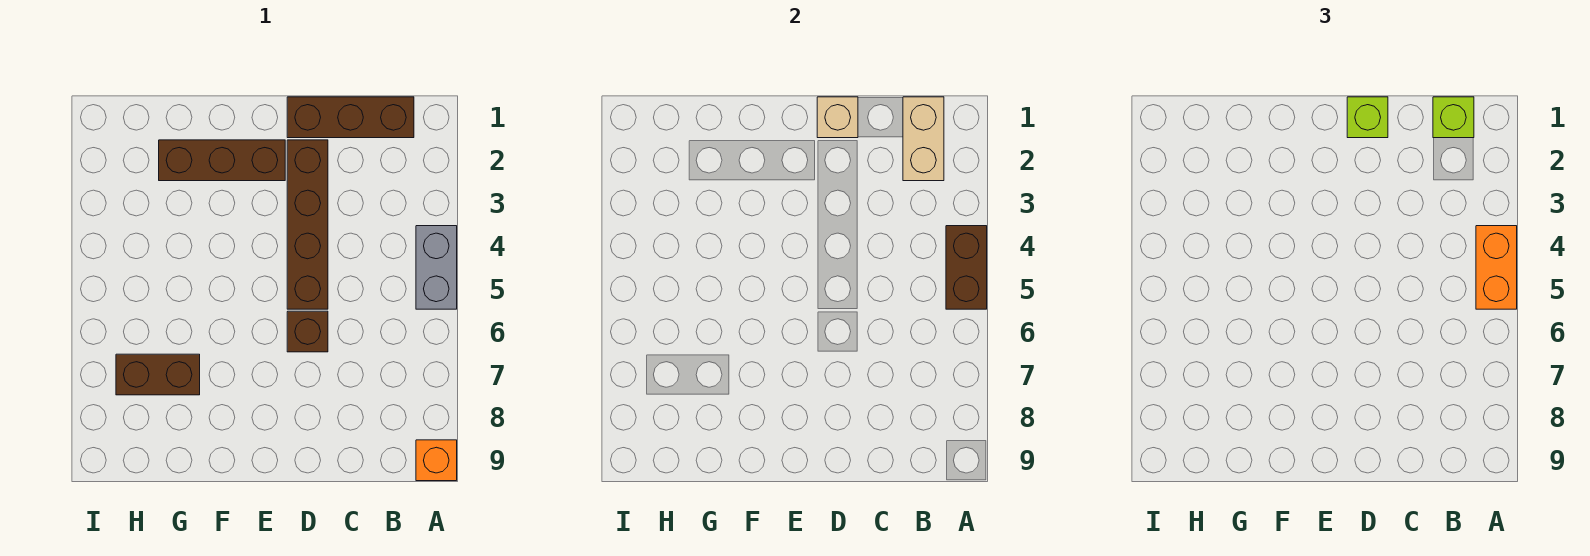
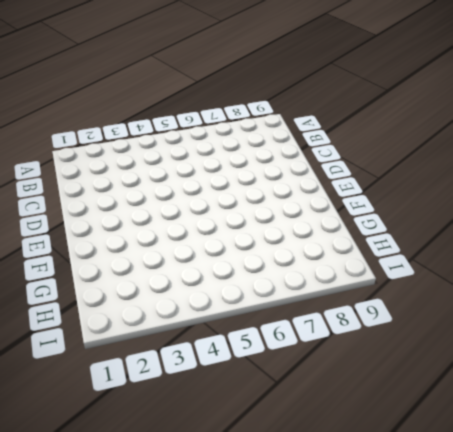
none -> grey 1x2 brick [416,226,457,309]
none -> orange 1x1 brick [416,440,457,481]
none -> brown 1x3 brick [287,97,414,138]

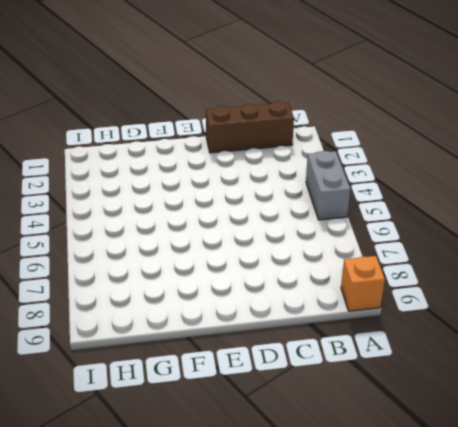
none -> brown 1x4 brick [287,140,328,309]
none -> brown 1x1 brick [287,311,328,352]
none -> brown 1x3 brick [159,140,285,181]

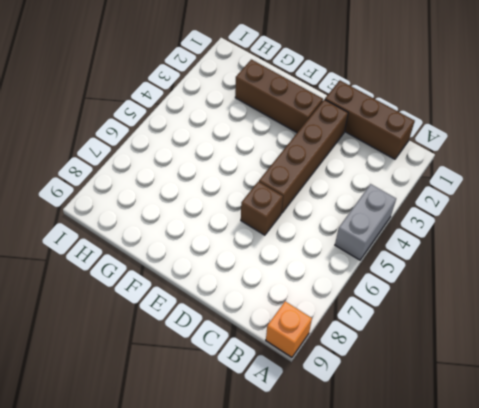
none -> brown 1x2 brick [116,354,200,395]
none -> brown 1x2 brick [946,226,987,309]
none -> tan 1x2 brick [903,97,944,181]

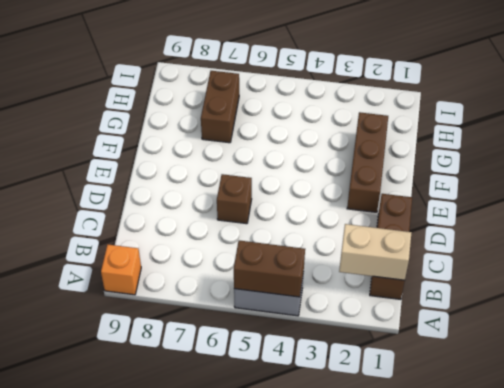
none -> brown 1x4 brick [287,140,328,309]
none -> tan 1x1 brick [817,97,858,138]
none -> orange 1x2 brick [1476,226,1517,309]

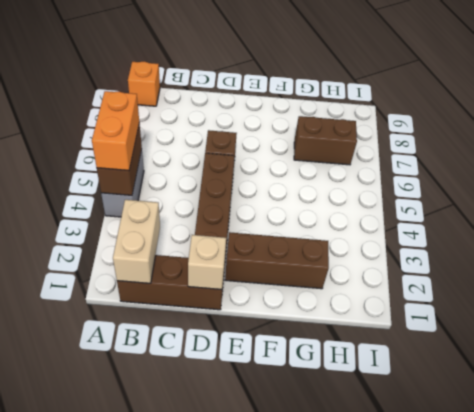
none -> lime 1x1 brick [1433,97,1474,138]
none -> lime 1x1 brick [1347,97,1388,138]

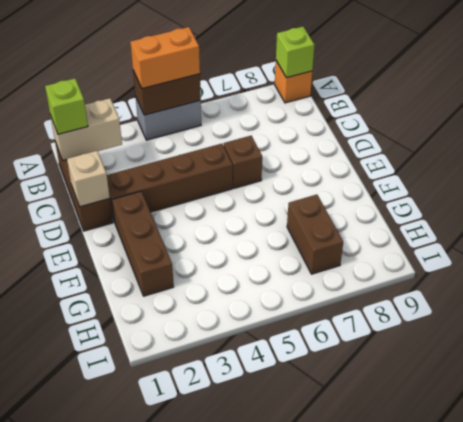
lime 1x1 brick [276,27,315,78] -> lime 1x1 brick moved to [1347,97,1388,138]

